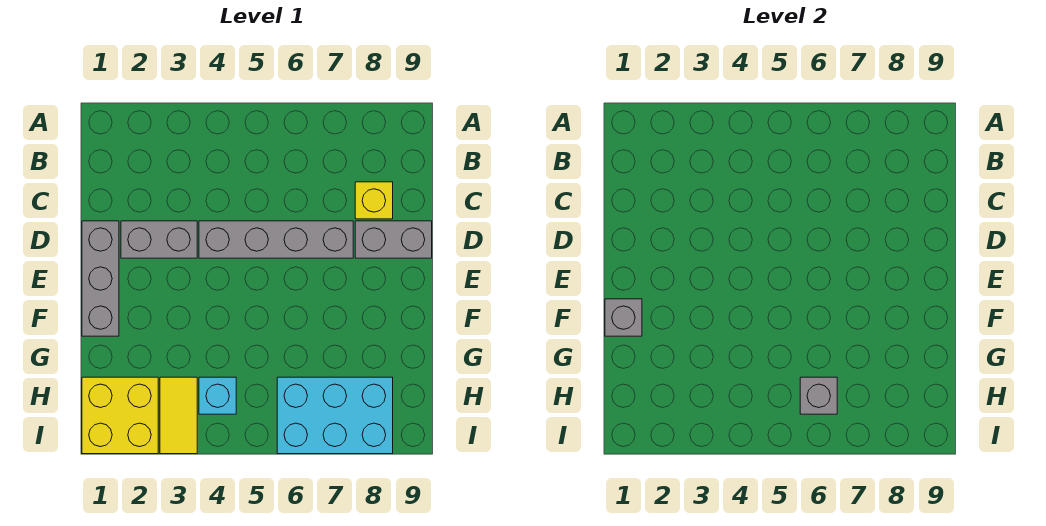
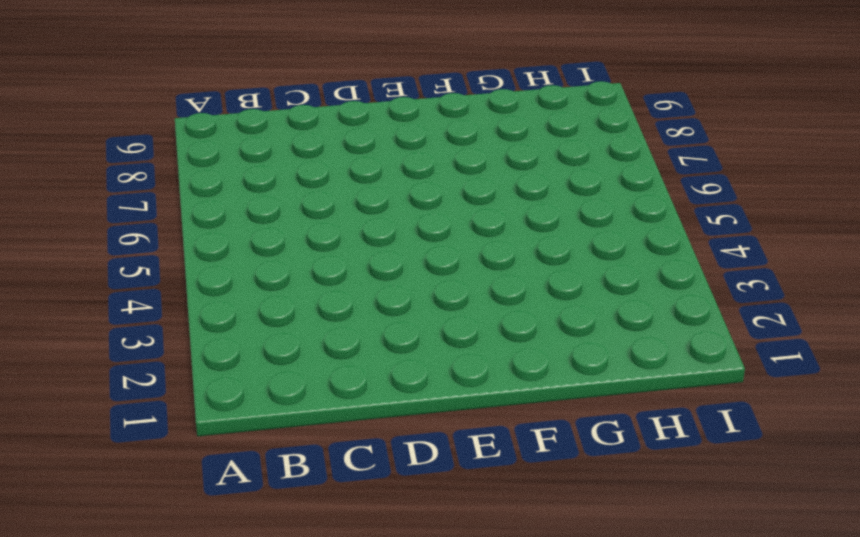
none -> yellow 1x1 brick [355,182,393,219]
none -> grey 1x3 brick [82,221,119,336]

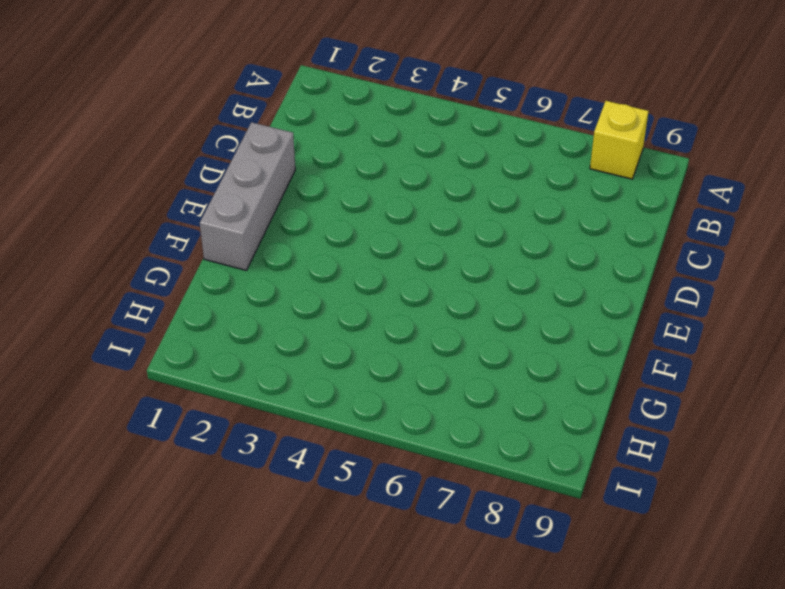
yellow 1x1 brick [590,101,649,179] -> yellow 1x1 brick moved to [355,182,393,219]
none -> grey 1x2 brick [121,221,197,258]
none -> grey 1x4 brick [199,221,353,258]

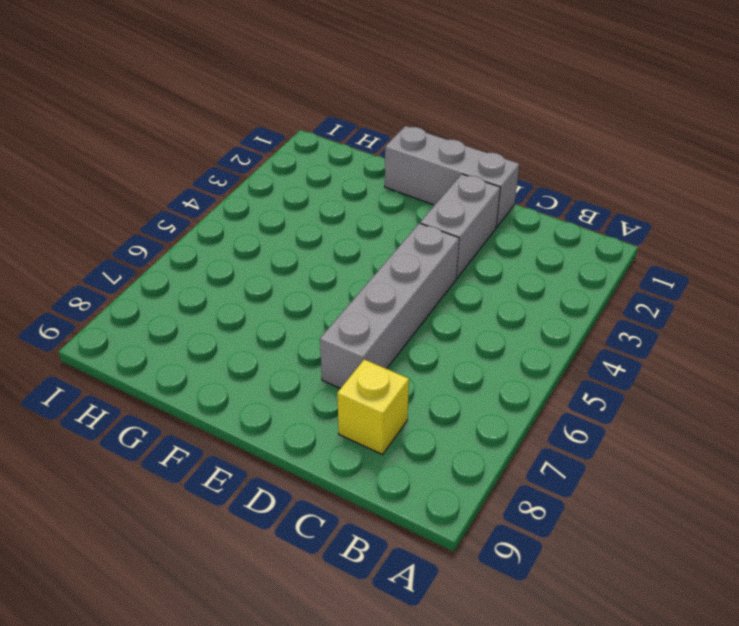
none -> grey 1x2 brick [355,221,432,258]
none -> yellow 2x2 brick [82,377,158,454]

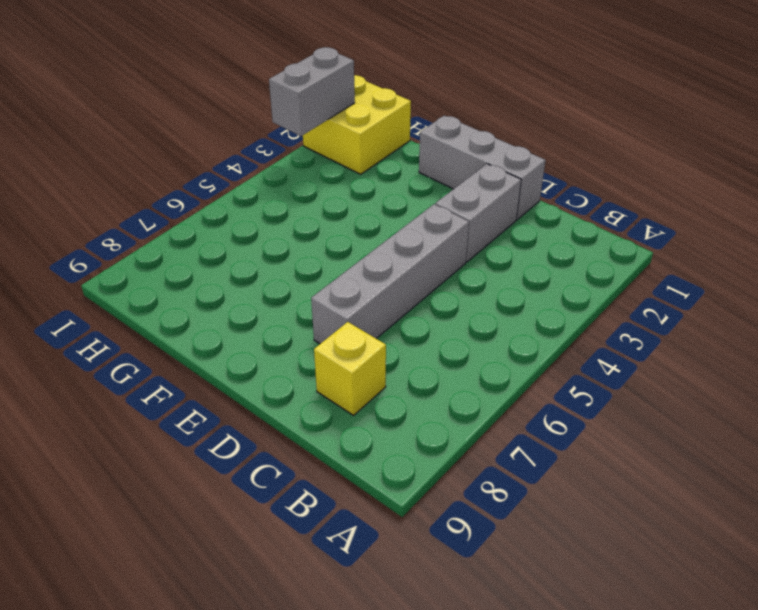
grey 1x2 brick [269,47,355,136] -> grey 1x2 brick moved to [355,221,432,258]
none -> yellow 1x2 tile [160,377,197,454]
none -> cyan 1x1 brick [199,377,236,414]

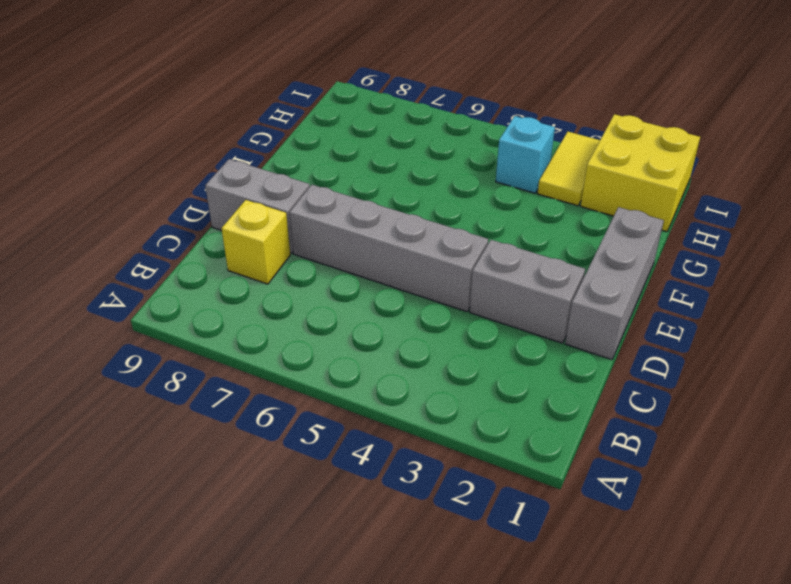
none -> cyan 2x3 brick [277,377,393,454]
none -> grey 1x1 brick [605,299,642,336]

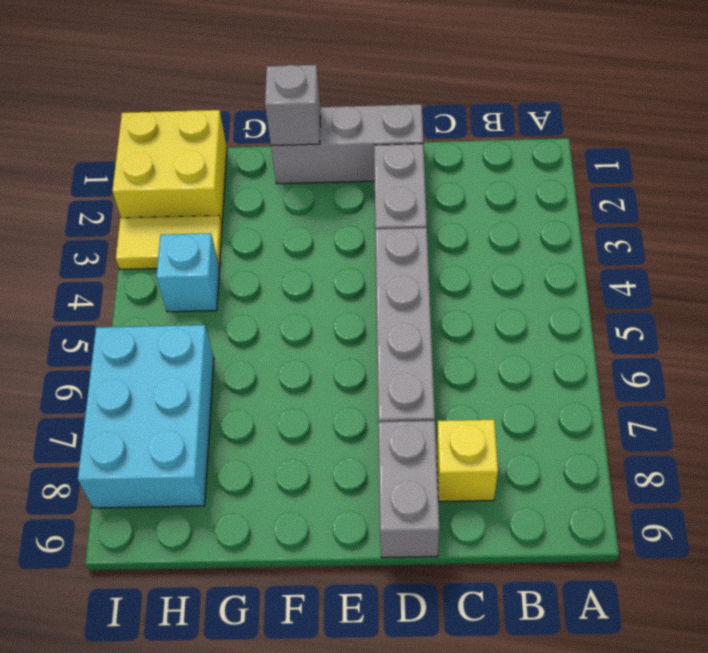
none -> grey 1x1 brick [800,377,837,414]

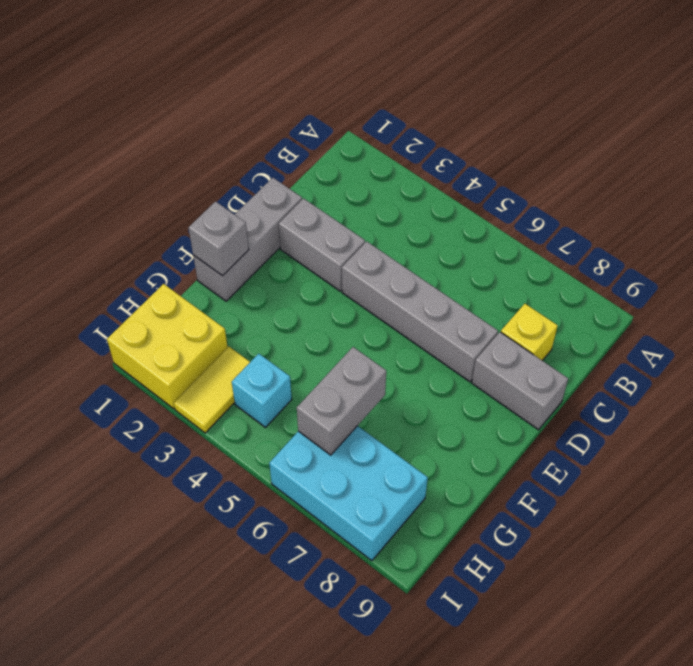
grey 1x2 brick [297,347,386,455] -> grey 1x1 brick [800,377,837,414]

